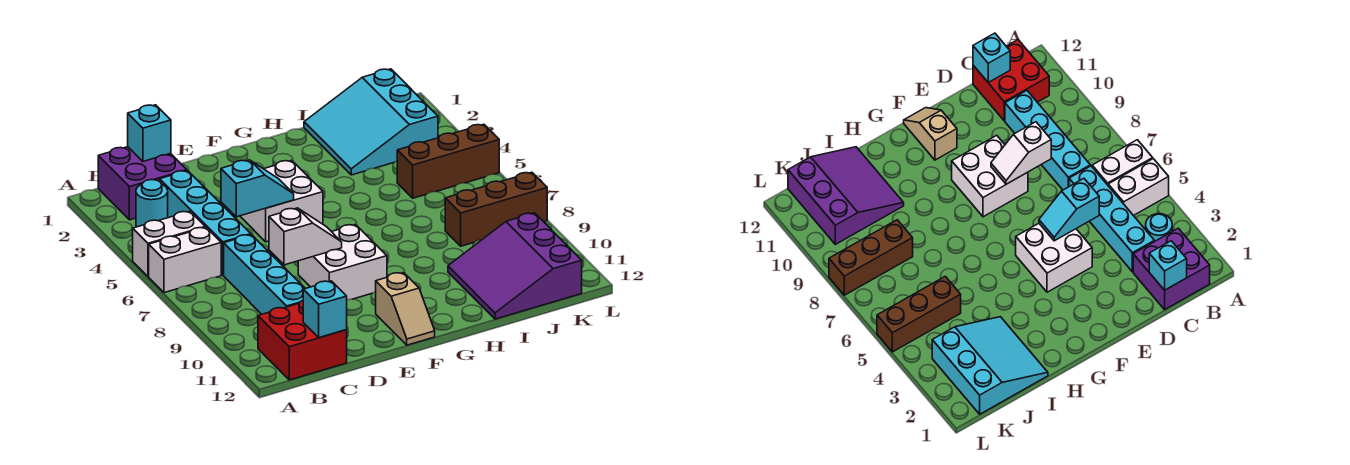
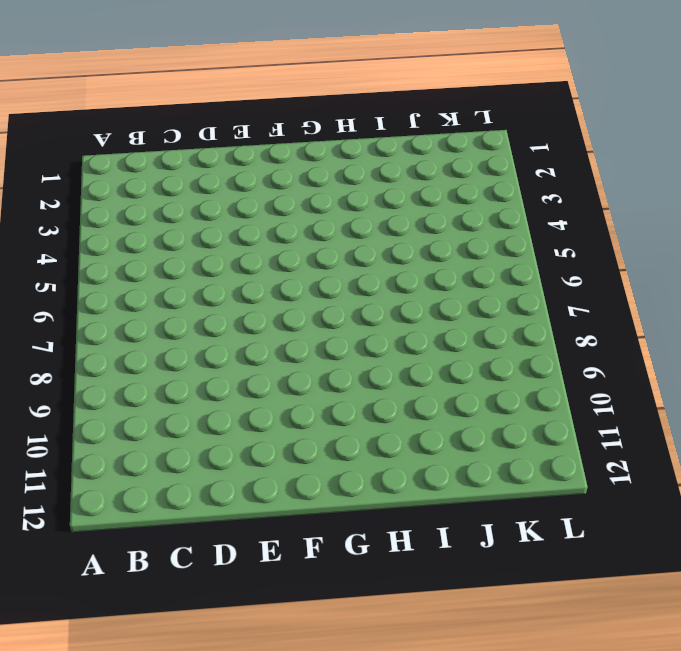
none -> white 1x2 brick [133,211,205,277]
none -> white 1x2 brick [149,227,221,293]
none -> purple 2x2 brick [98,147,187,220]

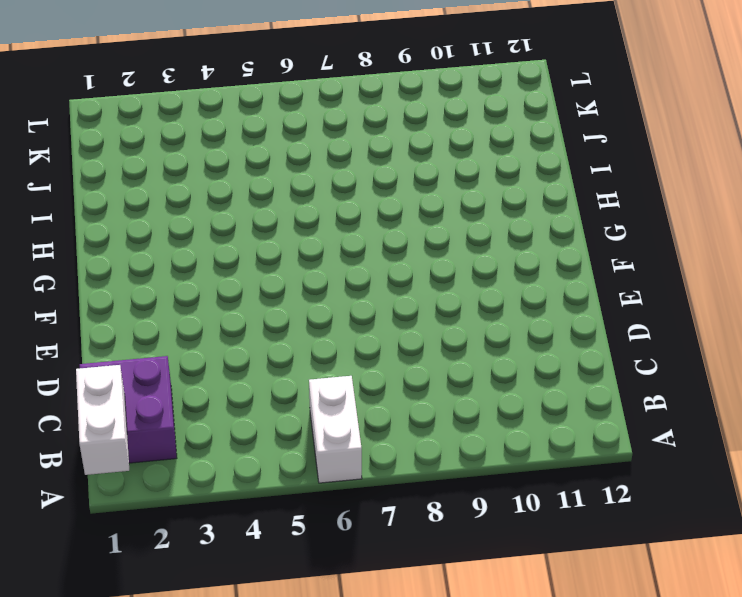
white 1x2 brick [76,365,129,475] -> white 1x2 brick moved to [133,211,205,277]
none -> cyan 1x1 round brick [136,180,168,227]
none -> red 2x2 brick [258,300,347,380]
none -> cyan 1x4 brick [160,171,251,275]

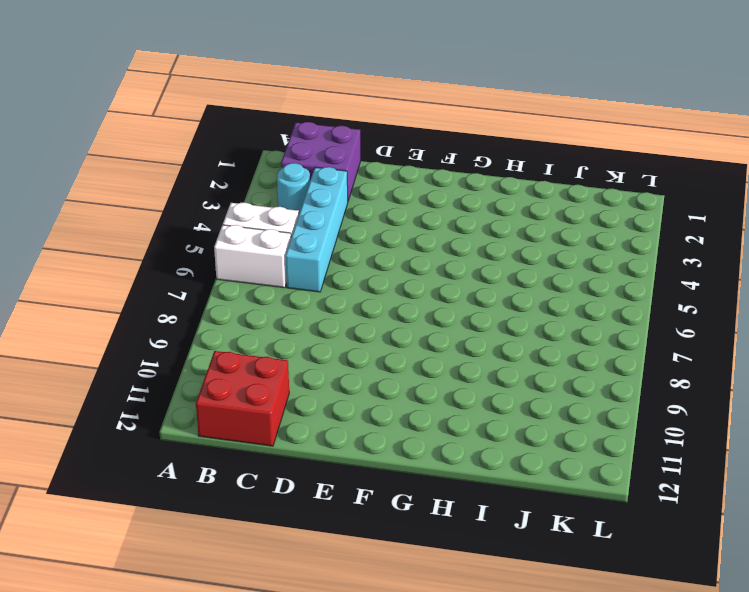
none -> cyan 1x4 brick [224,235,305,314]
none -> white 2x2 brick [240,160,323,242]
none -> white 2x2 brick [298,225,387,300]

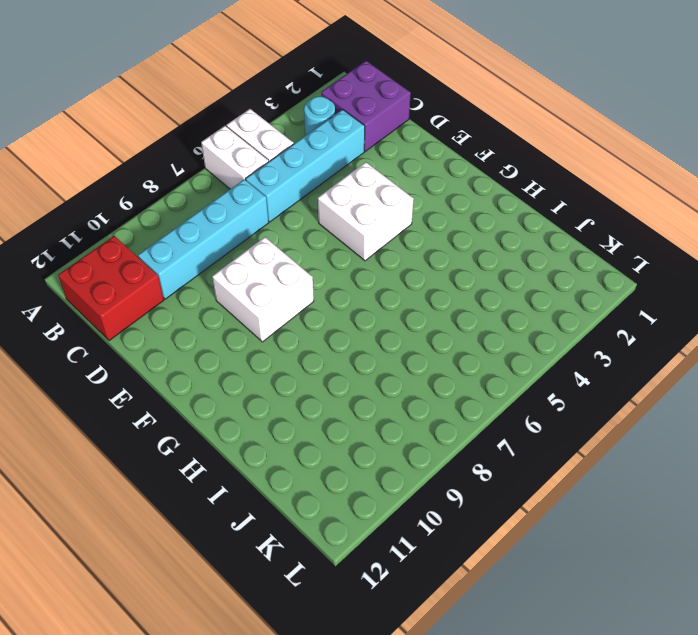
none -> tan 1x2 slope [376,273,435,345]
none -> cyan 3x3 slope [304,69,438,175]
none -> purple 3x3 slope [448,213,582,319]

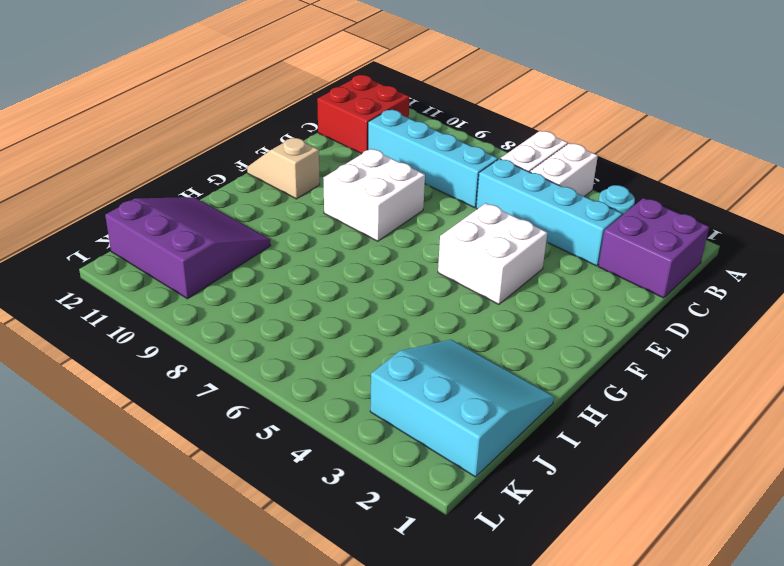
none -> brown 1x3 brick [397,124,499,198]
none -> brown 1x3 brick [445,172,547,246]
none -> cyan 1x1 brick [128,105,171,161]

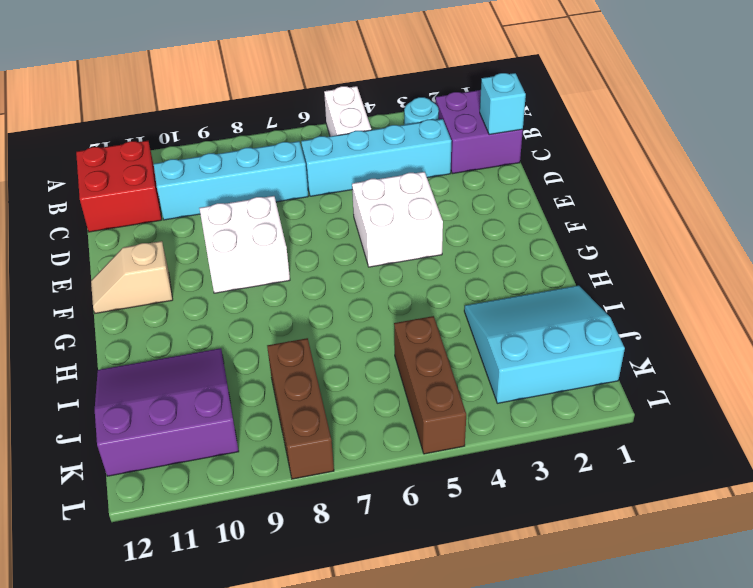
none -> white 1x2 brick [149,227,221,293]
none -> cyan 1x1 brick [303,281,347,338]
none -> cyan 1x2 slope [221,160,294,217]

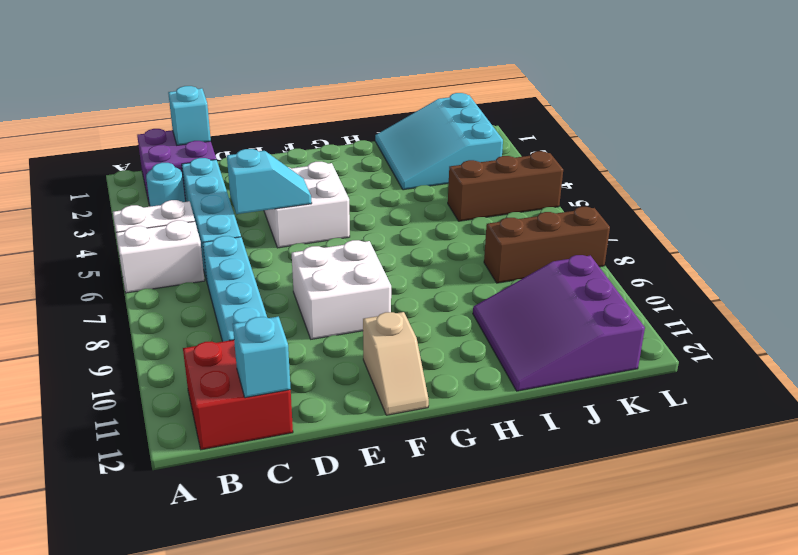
none -> white 1x2 slope [269,208,342,265]

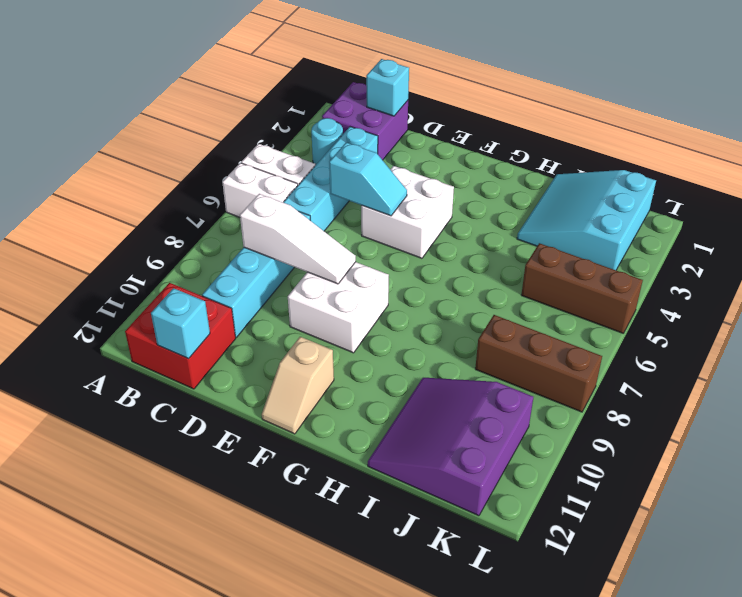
white 1x3 slope [240,194,356,284] -> white 1x2 slope [269,208,342,265]

